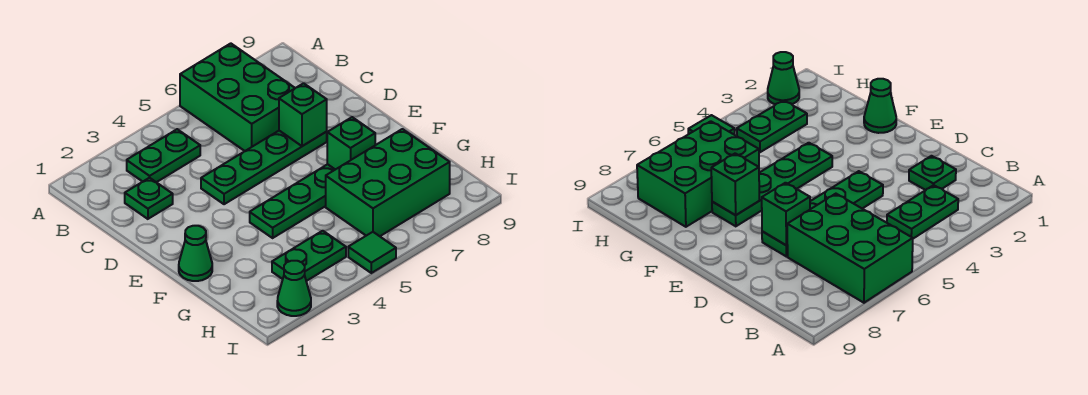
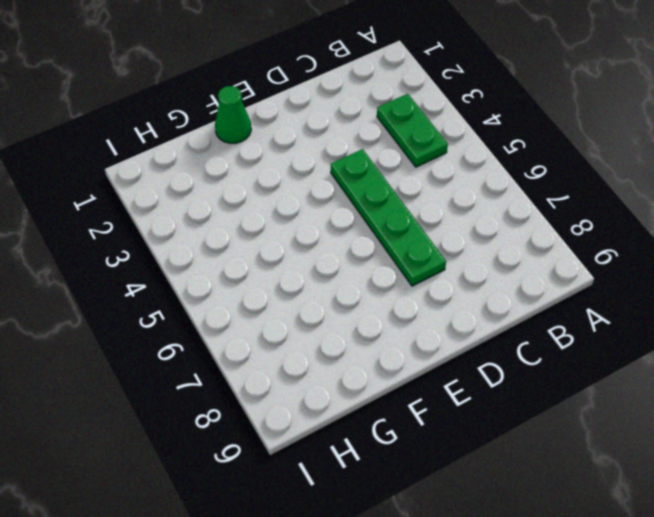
none -> green 2x3 brick [180,43,295,151]
none -> green 1x1 plate [125,178,173,219]
none -> green 1x4 plate [250,164,335,238]

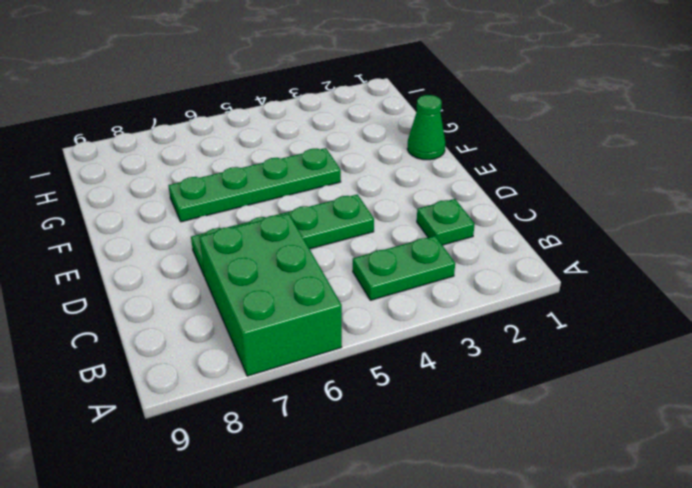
none -> green 2x3 brick [326,129,450,236]
none -> green 1x2 plate [272,231,346,281]
none -> green 1x1 cone [277,261,311,316]

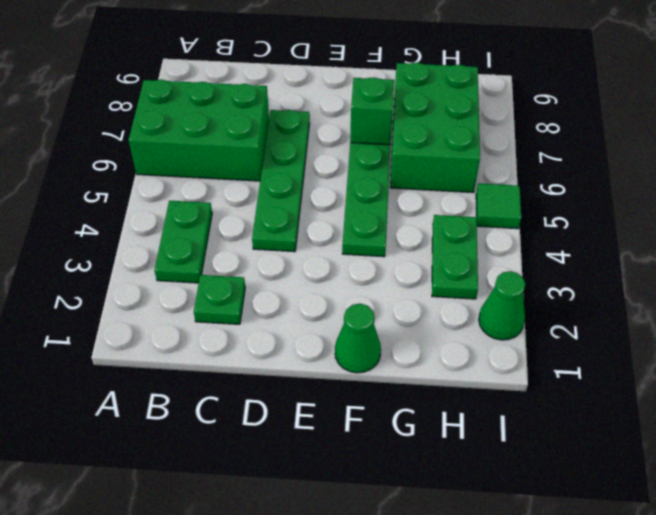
none -> green 1x1 brick [279,83,327,146]

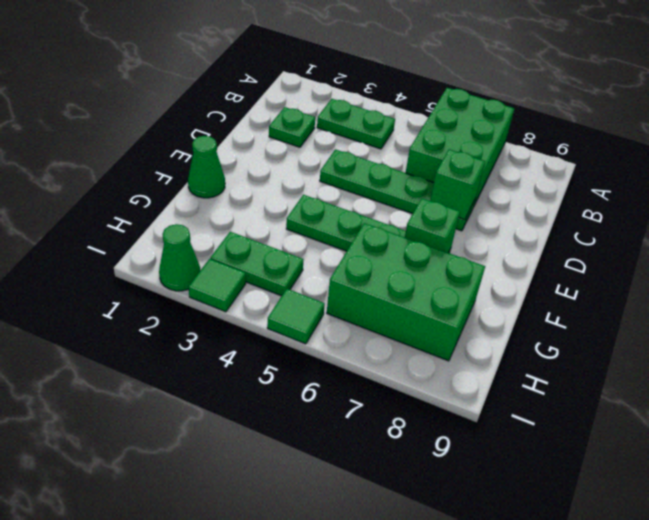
green 1x1 tile [188,259,246,312] -> none

